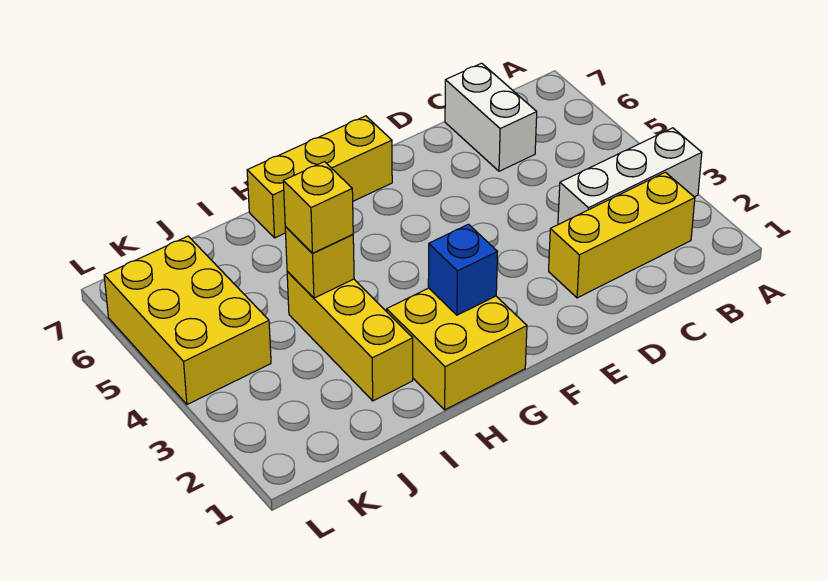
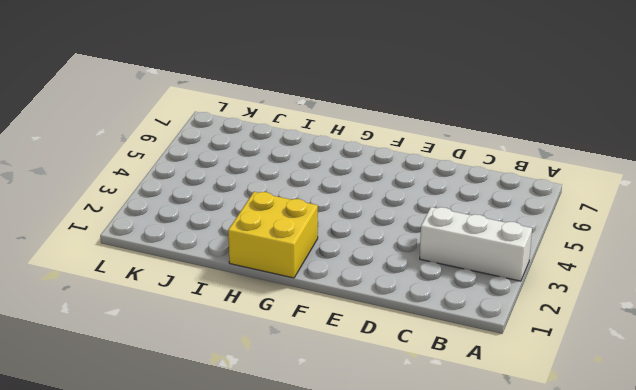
none -> yellow 1x3 brick [549,172,695,298]
none -> white 1x2 brick [445,63,537,171]

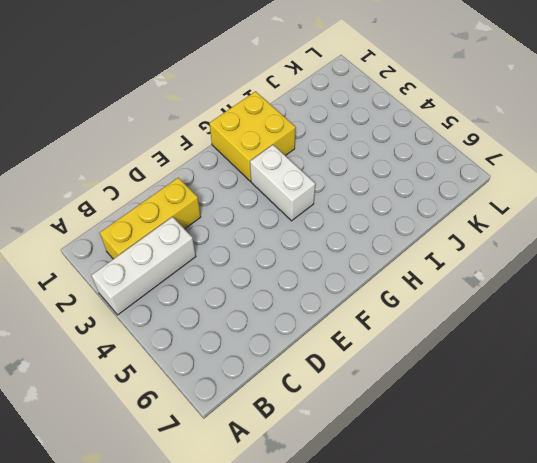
white 1x2 brick [250,145,315,221] -> white 1x2 brick moved to [445,63,537,171]
none -> yellow 1x3 brick [247,116,392,238]
none -> yellow 1x3 brick [287,272,413,401]

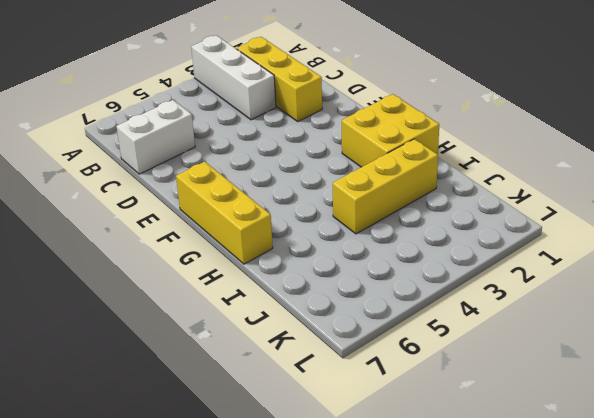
none -> yellow 2x3 brick [104,236,271,404]
none -> blue 1x1 brick [428,224,498,315]

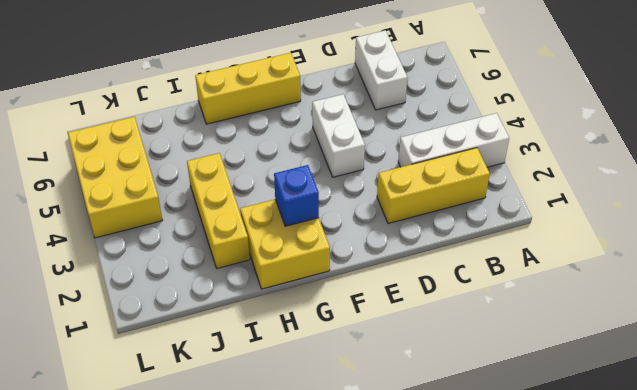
white 1x2 brick [312,94,365,177] -> none
none -> yellow 1x1 brick [285,227,354,298]
none -> yellow 1x1 brick [283,162,353,253]

